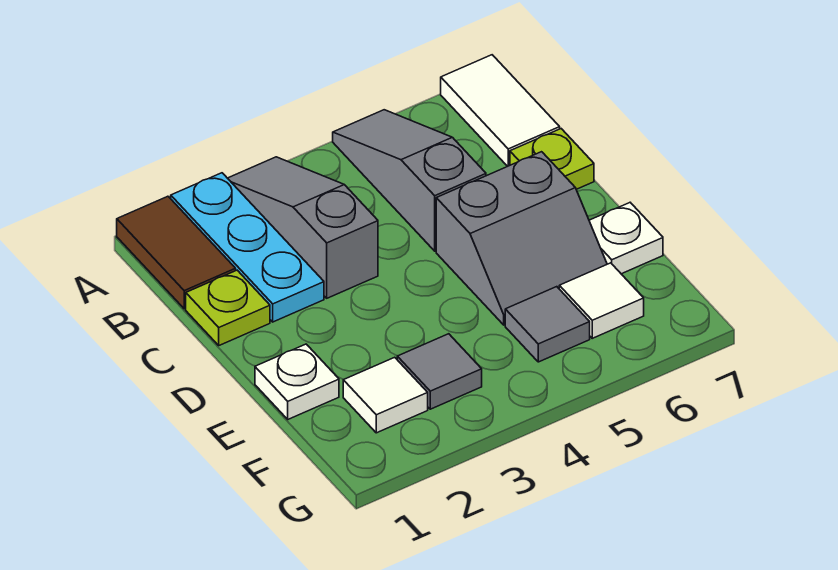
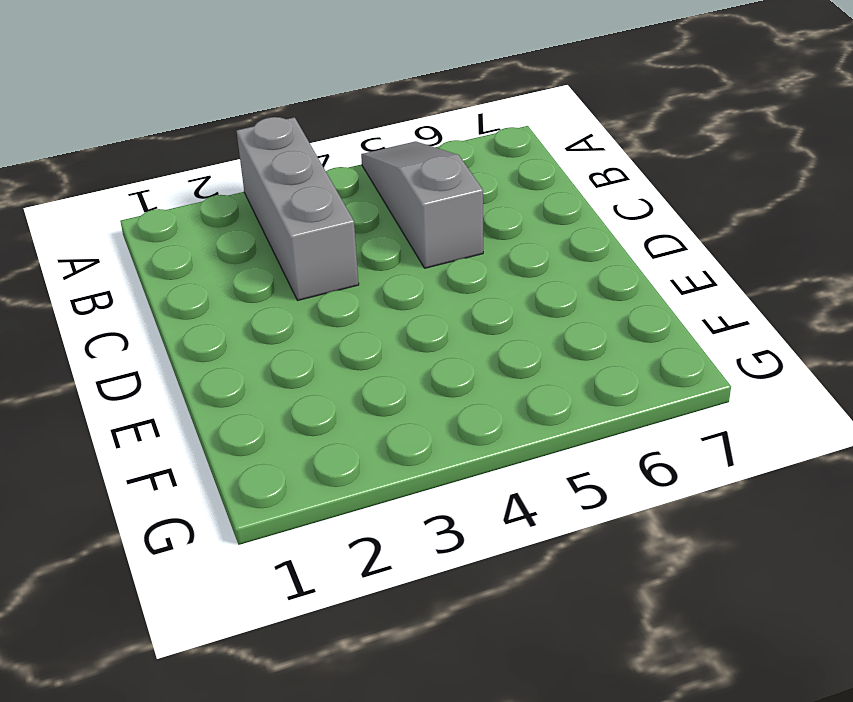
grey 1x3 brick [236,117,359,300] -> grey 1x3 slope [228,157,378,298]
none -> brown 1x2 tile [117,196,236,309]
none -> cyan 1x3 plate [171,173,324,322]
none -> white 1x2 tile [441,55,560,166]

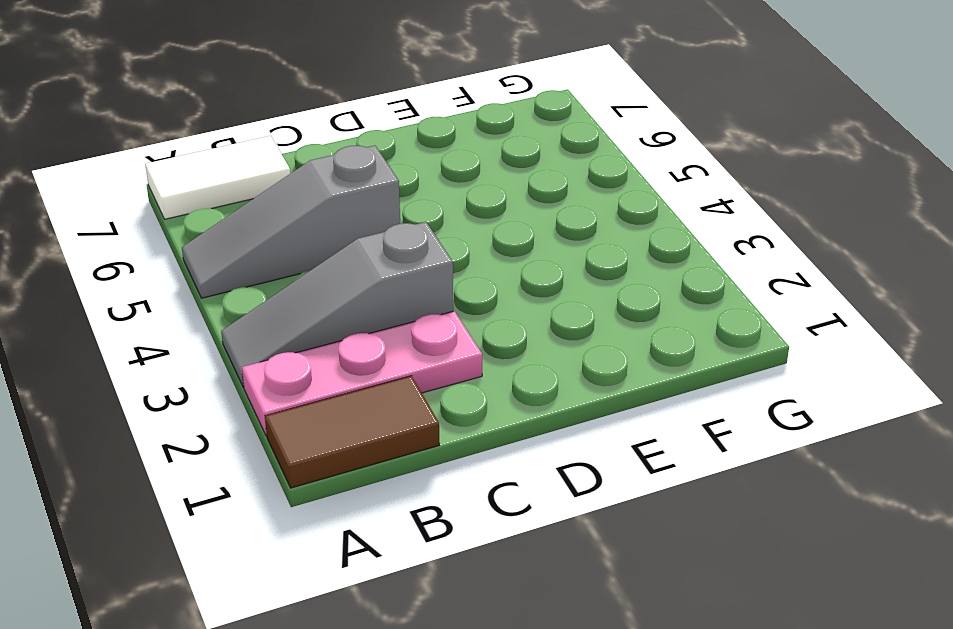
pink 1x3 plate [242,311,482,436] -> cyan 1x3 plate [171,173,324,322]
none -> lime 1x1 plate [186,270,270,345]
none -> lime 1x1 plate [510,129,594,189]
none -> grey 2x2 slope [436,152,607,325]

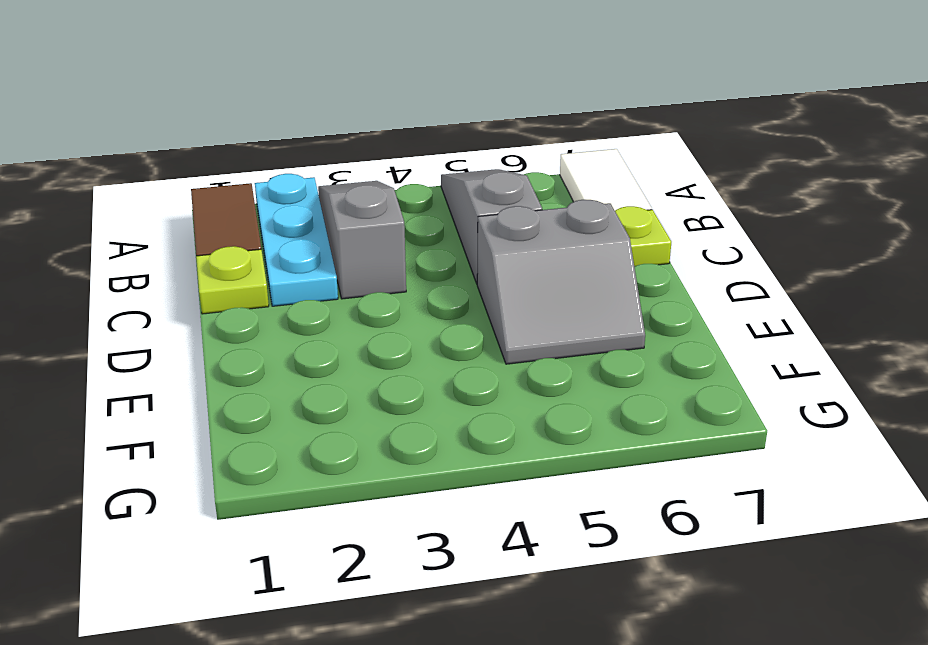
none -> white 1x1 plate [255,344,339,419]
none -> white 1x1 plate [589,203,663,274]
none -> white 1x1 tile [343,357,428,433]

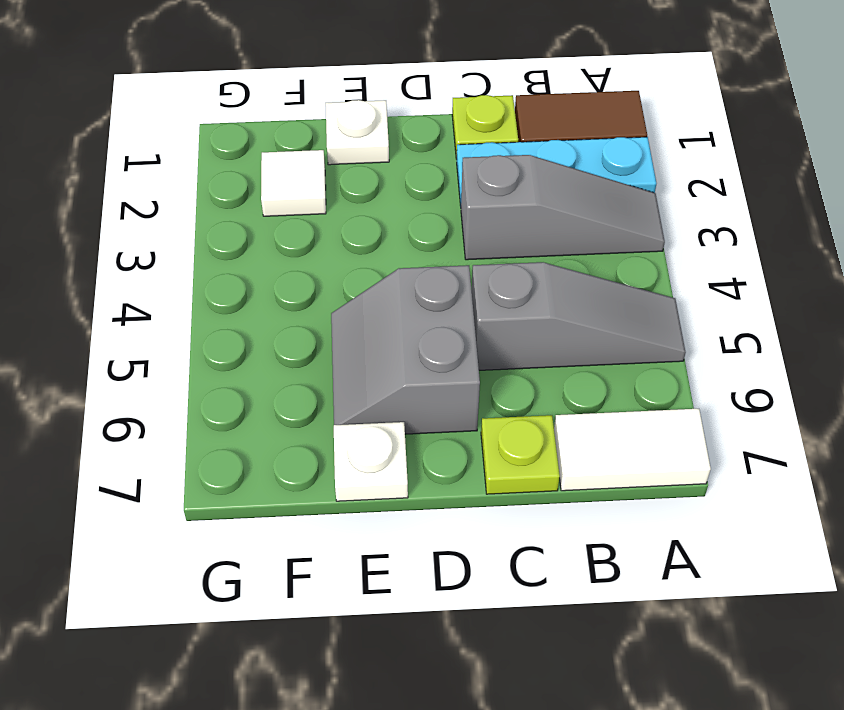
none -> grey 1x1 tile [397,334,482,409]
none -> grey 1x1 tile [505,287,590,362]
none -> white 1x1 tile [559,263,644,338]

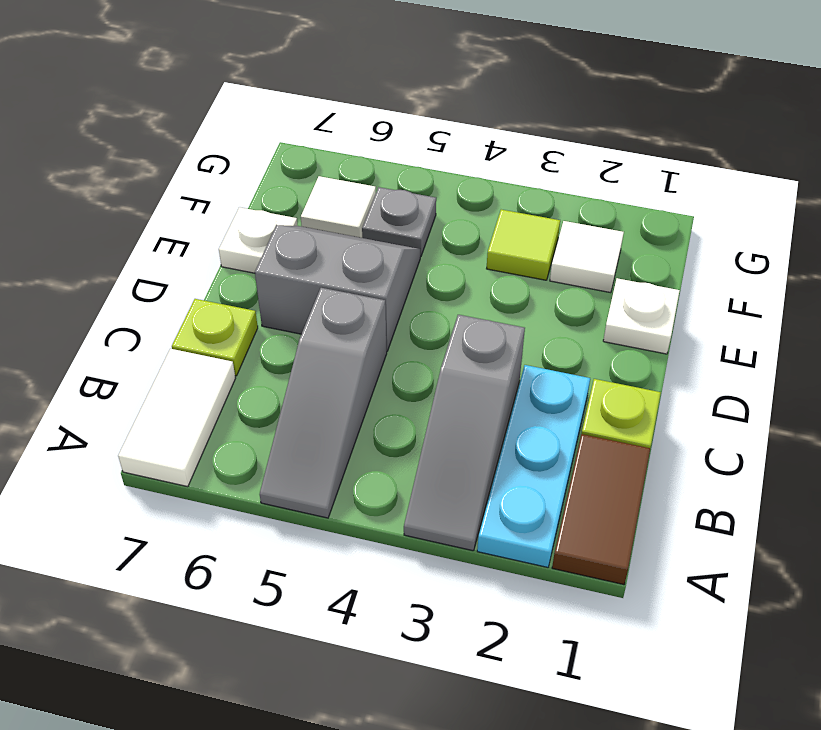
lime 1x1 tile [487,210,560,280] -> grey 1x1 tile [397,334,482,409]
grey 1x1 plate [362,187,436,256] -> grey 1x1 tile [505,287,590,362]

